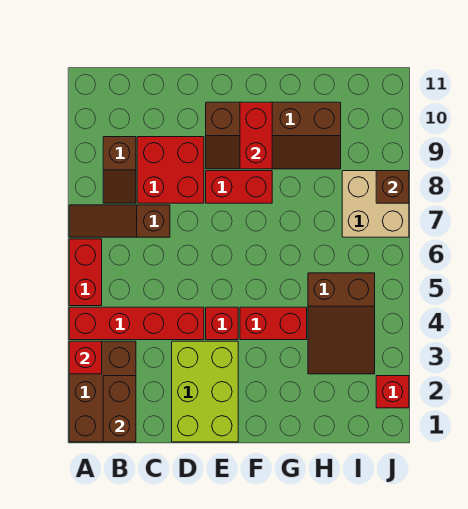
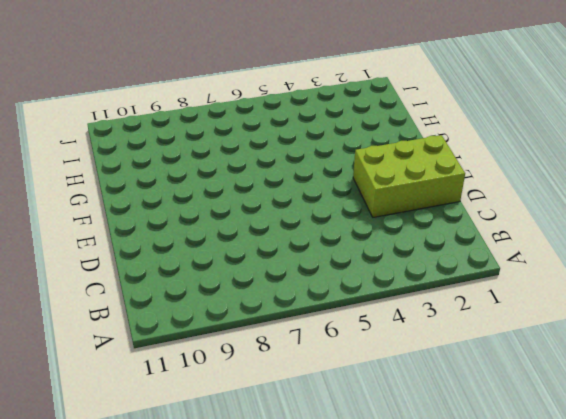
none -> brown 2x3 brick [69,341,136,442]
none -> red 1x4 brick [69,307,204,340]
none -> red 1x2 brick [69,239,102,306]

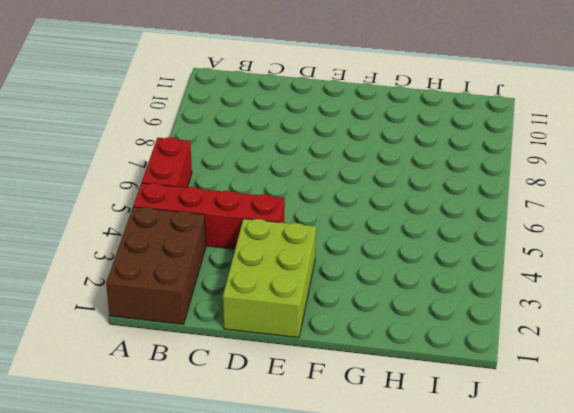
none -> brown 1x3 slope [69,205,170,237]
none -> brown 1x2 slope [103,137,136,203]
none -> red 2x2 brick [137,137,204,203]

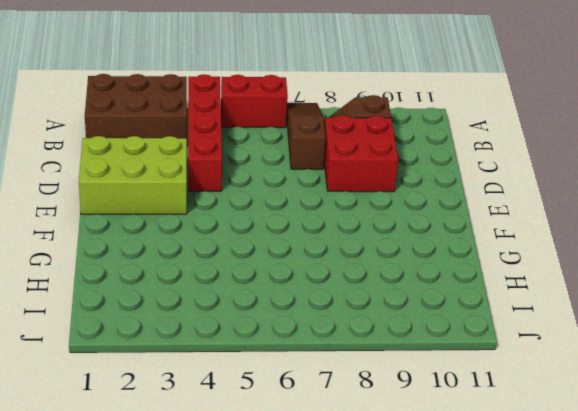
none -> red 1x1 brick [206,307,238,340]
none -> red 1x2 brick [206,171,272,203]
none -> brown 2x4 slope [206,102,341,169]

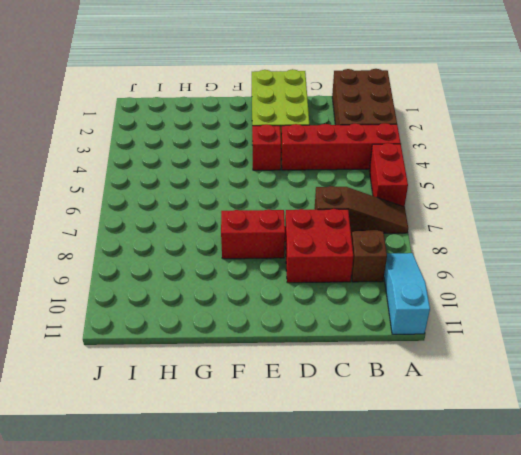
cyan 1x3 slope [384,253,430,334] -> none
none -> brown 2x4 slope [206,102,341,169]
none -> red 1x2 brick [240,307,307,340]
none -> brown 2x3 slope [308,273,375,374]

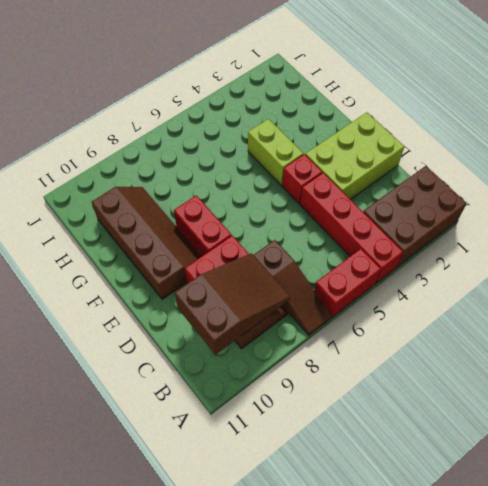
brown 2x3 slope [175,253,290,355] -> brown 2x3 slope moved to [308,273,375,374]
lime 1x2 brick [248,119,303,185] -> red 1x2 brick [240,307,307,340]
none -> tan 2x2 brick [342,171,409,237]
none -> red 1x1 brick [376,376,409,408]
none -> red 1x1 brick [69,341,102,374]

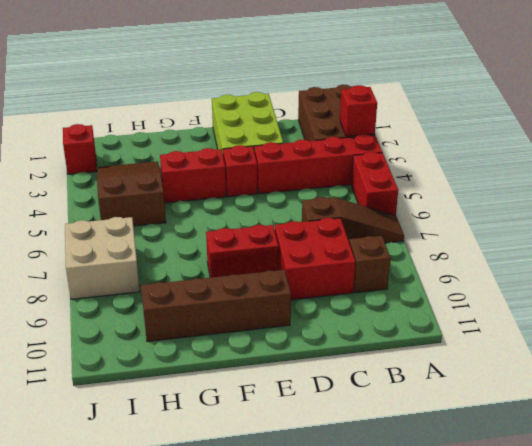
none -> brown 1x2 brick [103,376,136,442]
none -> red 1x2 brick [240,102,272,169]
none -> brown 1x1 brick [376,171,409,203]

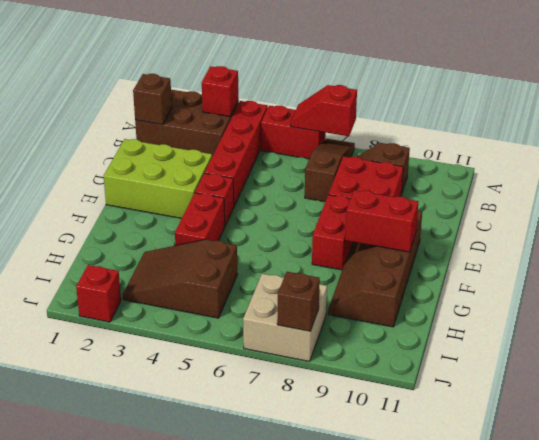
red 1x2 slope [291,85,357,136] -> none
brown 1x1 brick [133,74,172,125] -> brown 1x2 brick [103,376,136,442]

